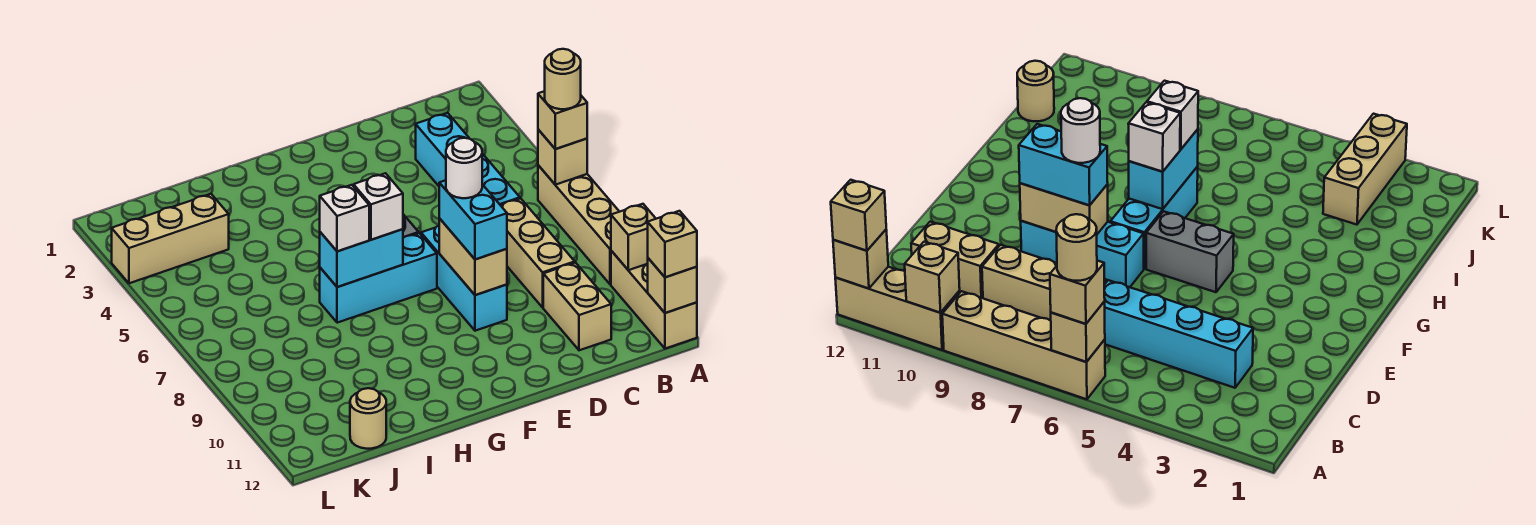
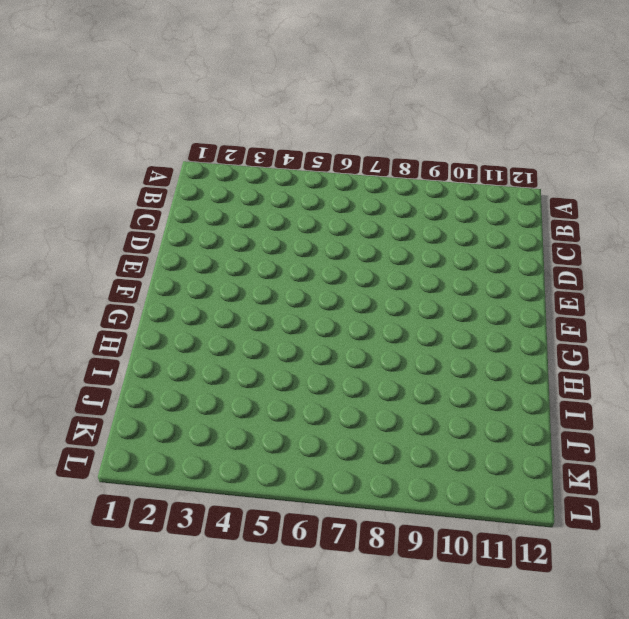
none -> tan 1x4 brick [538,165,619,285]
none -> tan 1x3 brick [611,251,697,349]
none -> cyan 1x4 brick [416,113,520,205]

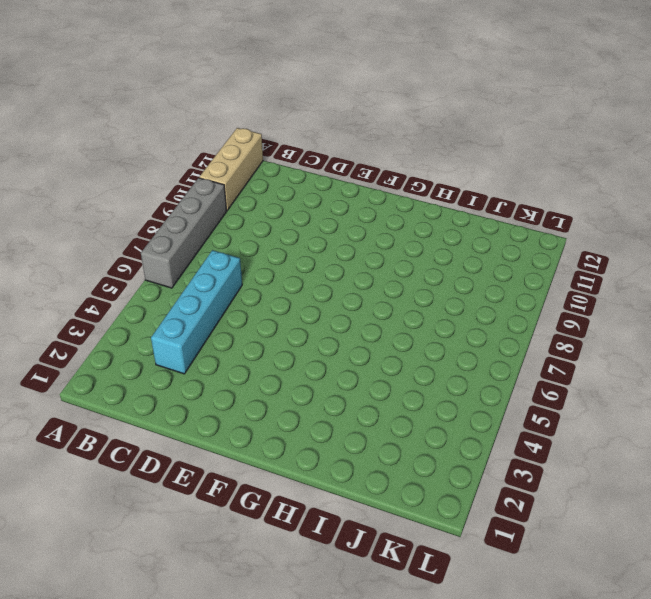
grey 1x4 brick [141,178,227,288] -> tan 1x4 brick [538,165,619,285]
none -> tan 1x3 brick [501,198,575,307]
none -> tan 1x2 brick [543,262,611,350]
none -> cyan 1x3 brick [421,226,507,331]

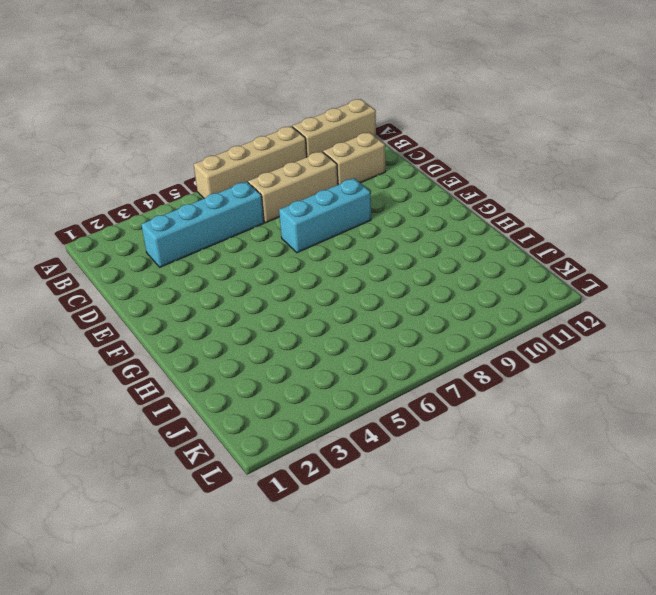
none -> grey 1x2 brick [1146,211,1234,292]
none -> cyan 1x3 brick [320,233,437,323]
none -> tan 1x3 brick [112,194,229,283]

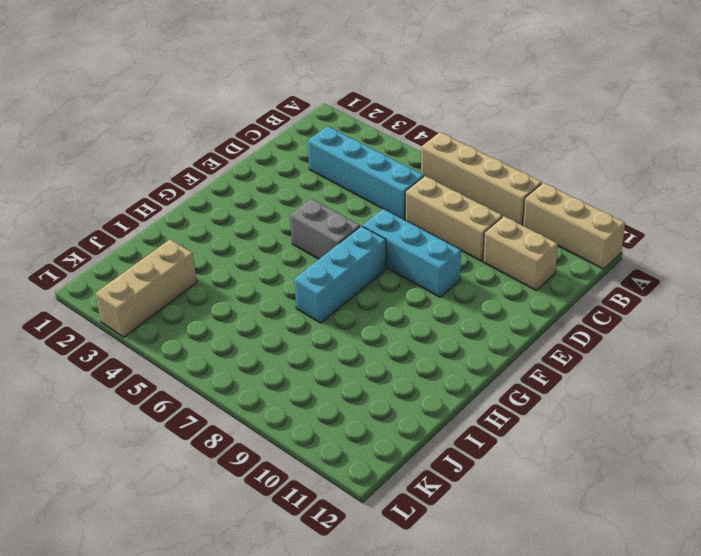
none -> tan 1x1 round brick [350,388,386,449]
none -> tan 1x1 brick [538,130,587,185]
none -> tan 1x1 brick [611,204,656,270]

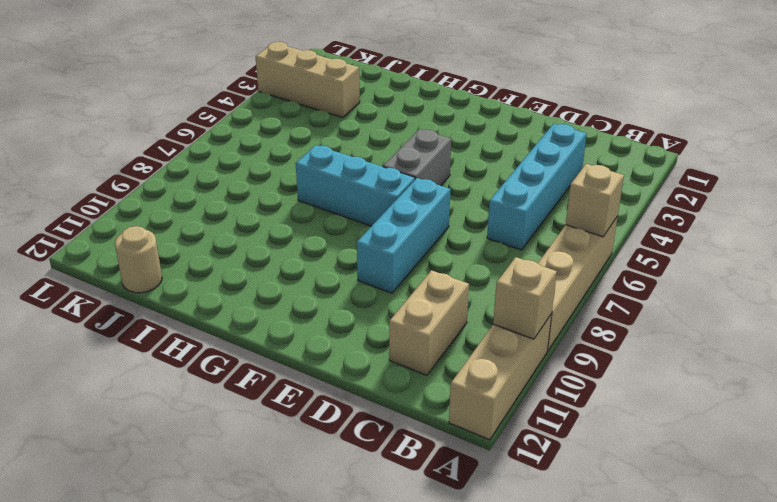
none -> tan 1x3 brick [501,198,575,307]
none -> tan 1x1 brick [648,258,697,313]
none -> tan 1x2 brick [439,218,507,295]

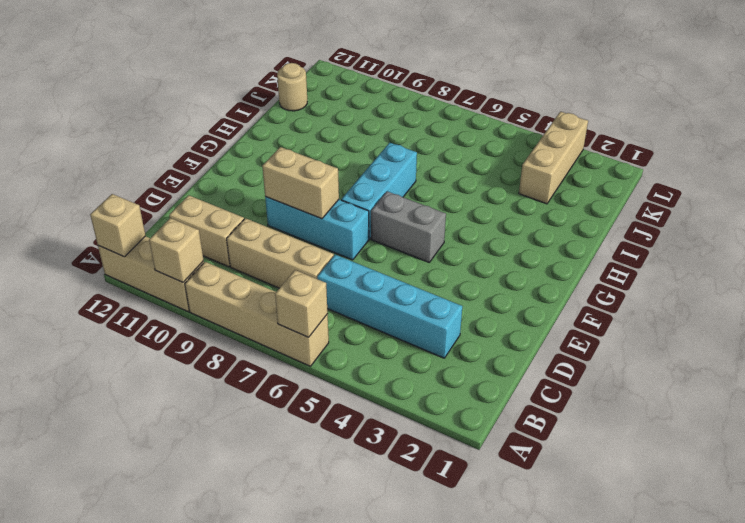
none -> cyan 1x2 brick [320,229,403,287]
none -> tan 1x1 brick [538,91,587,149]
none -> tan 1x1 brick [648,211,697,277]

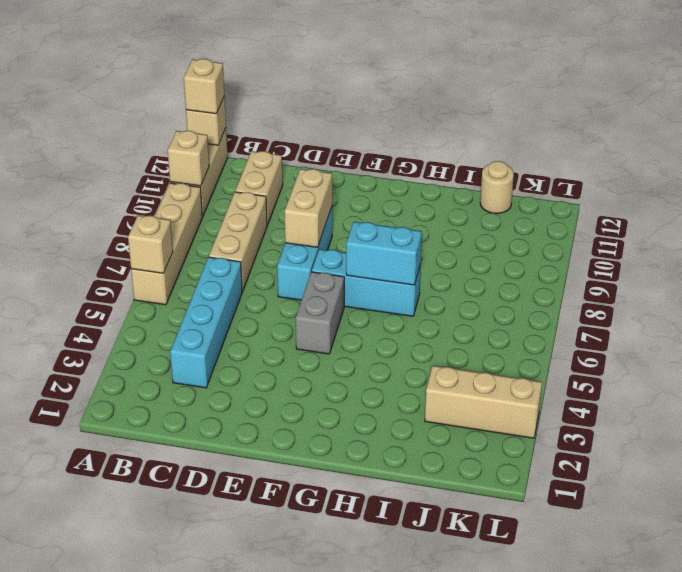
none -> tan 1x1 brick [538,91,587,149]
none -> cyan 1x2 brick [439,180,507,259]
none -> white 1x1 brick [353,173,403,240]

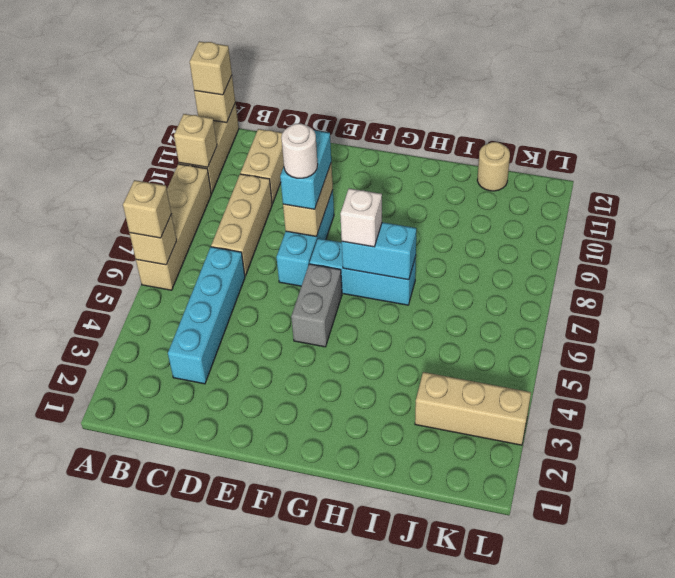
none -> white 1x1 brick [320,185,369,251]
none -> tan 1x1 round brick [545,49,581,109]

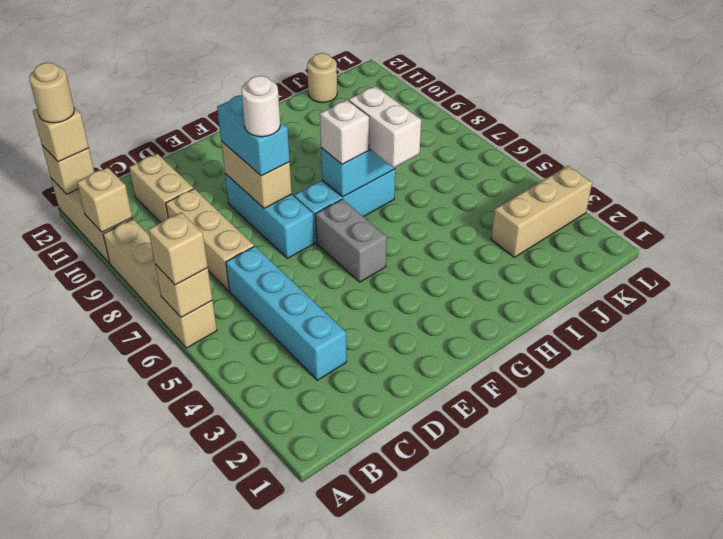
tan 1x1 round brick [29,63,74,123] -> tan 1x1 round brick moved to [545,49,581,109]
white 1x2 brick [349,86,421,168] -> white 1x1 brick [320,185,369,251]

